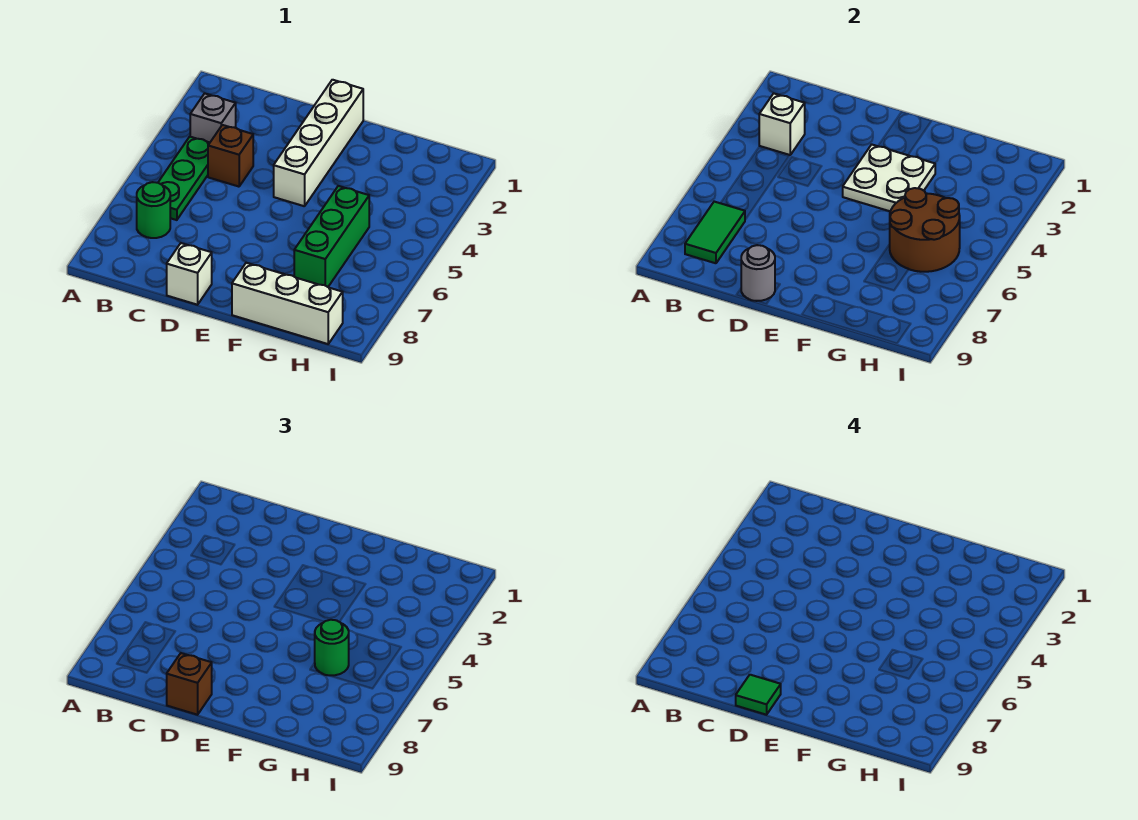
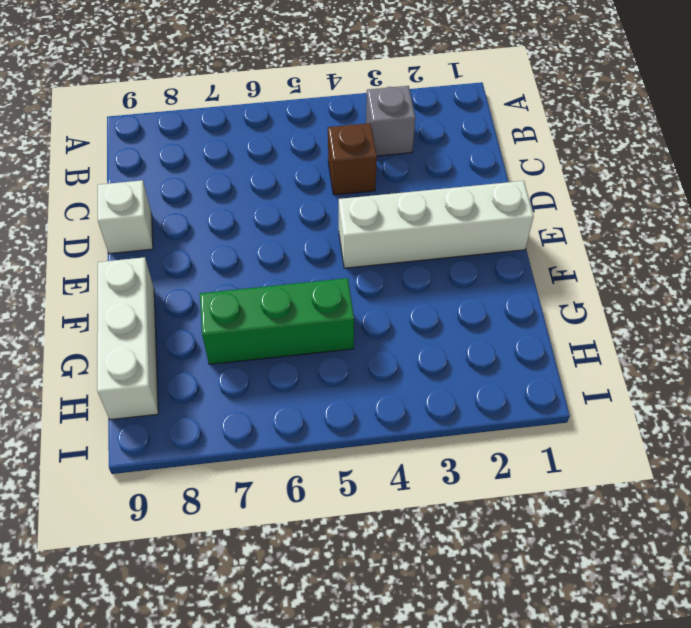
none -> green 1x3 plate [158,137,210,220]
none -> green 1x1 round brick [137,182,170,238]
none -> white 1x1 brick [759,93,805,155]

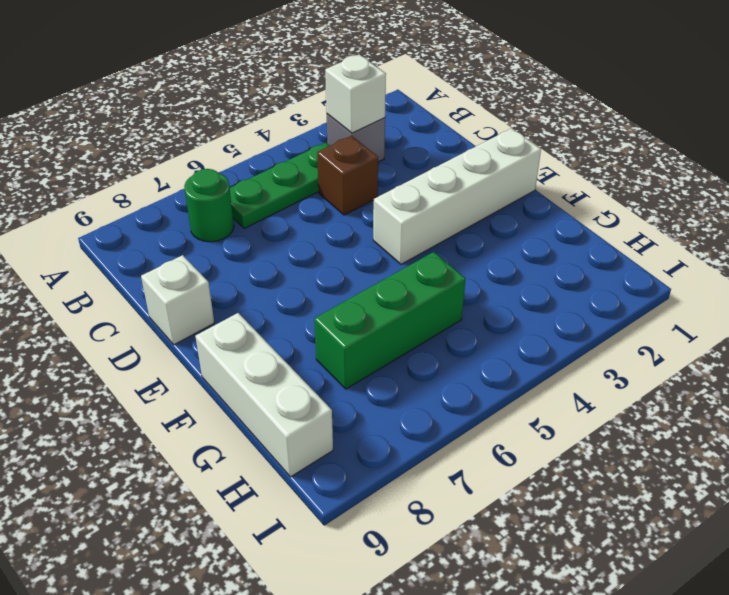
none -> green 1x2 tile [685,202,745,263]
none -> grey 1x1 round brick [741,245,775,301]
none -> white 2x2 plate [843,145,935,211]

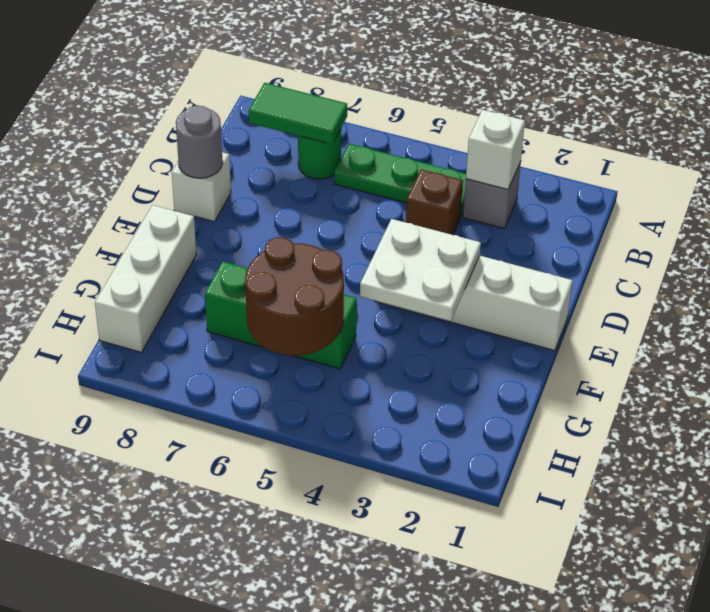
none -> brown 1x1 brick [167,653,212,715]
none -> green 1x1 round brick [315,620,349,676]
none -> green 1x1 tile [736,675,781,715]

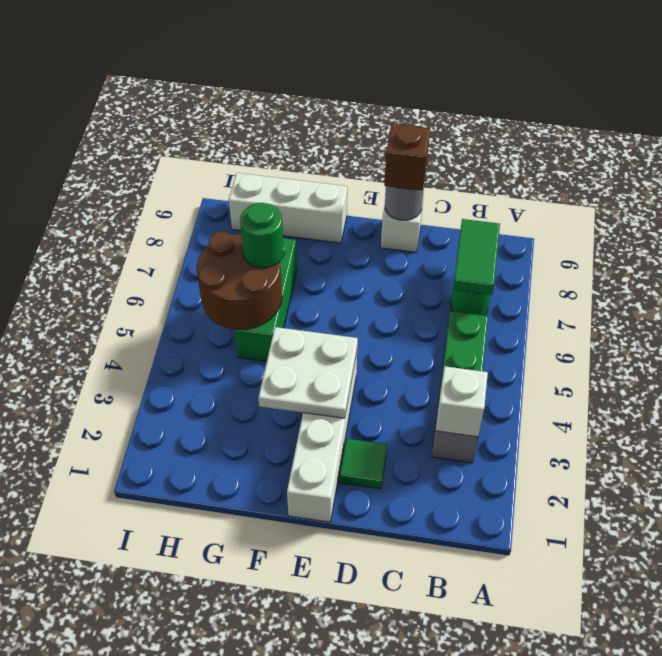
green 1x1 tile [340,439,387,489] -> green 1x1 tile moved to [736,675,781,715]
none -> brown 1x1 brick [208,125,253,187]

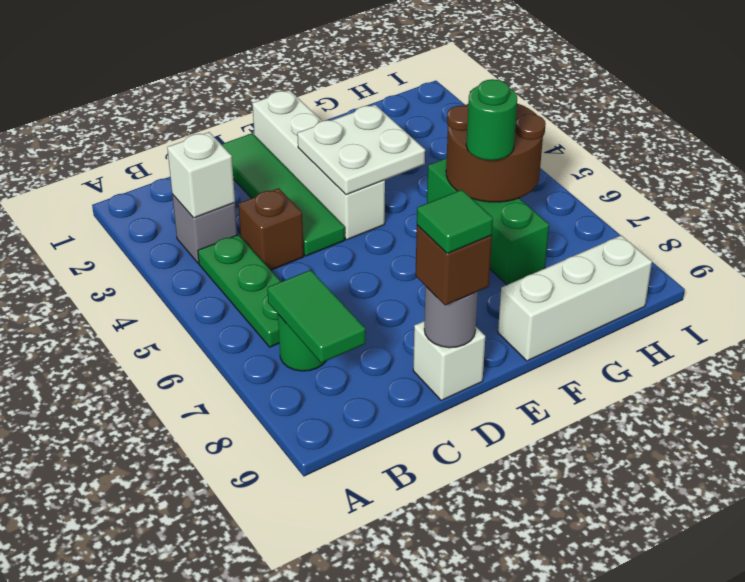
green 1x4 tile [221,133,345,256] -> none

